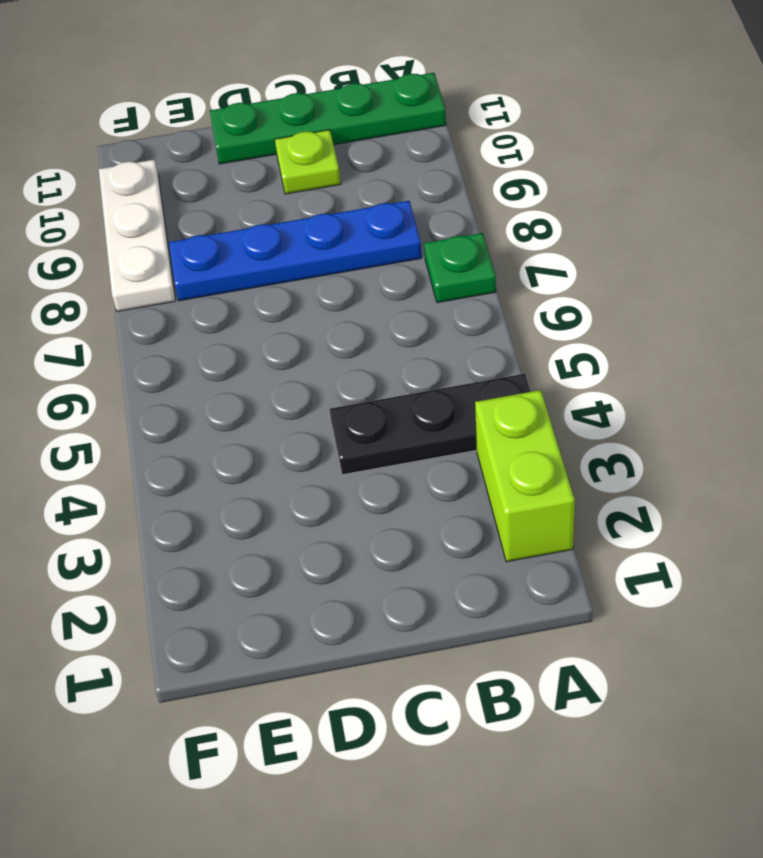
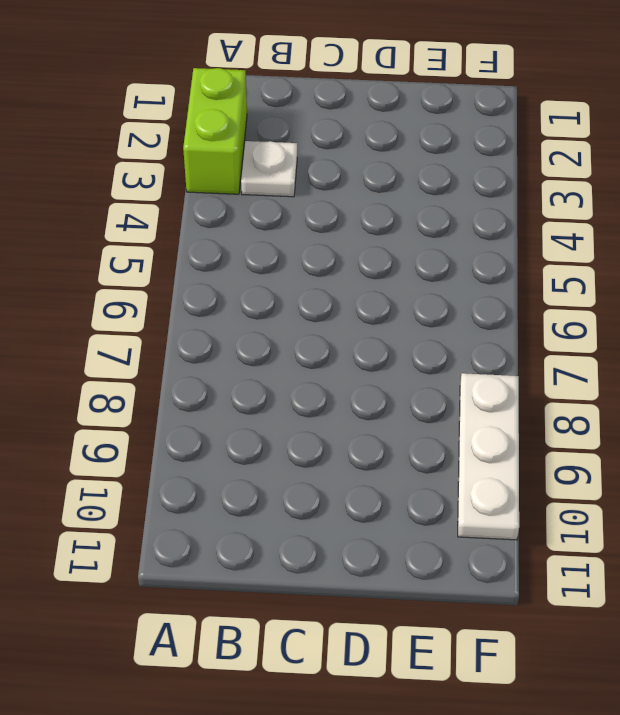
white 1x1 plate [241,141,297,197] -> none
none -> black 1x3 plate [330,374,531,475]
none -> green 1x1 plate [424,233,496,303]

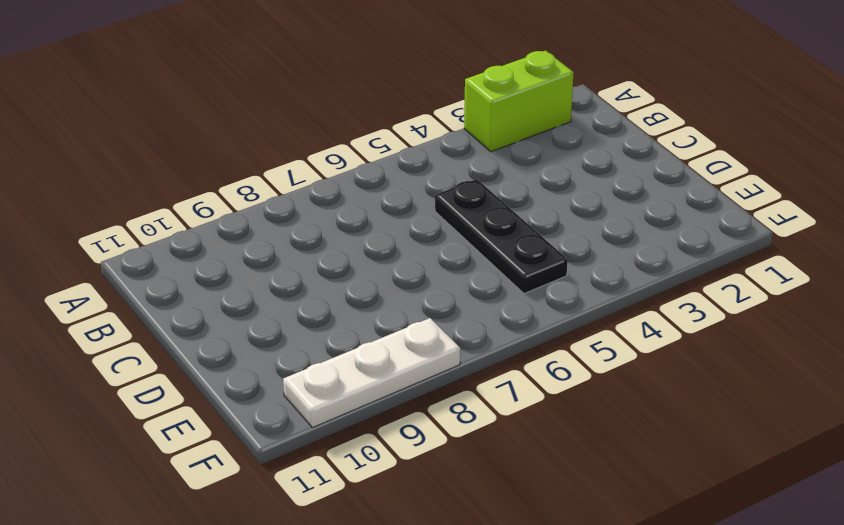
black 1x3 plate [435,179,568,293] -> black 1x3 plate moved to [330,374,531,475]
none -> green 1x1 plate [424,233,496,303]
none -> green 1x4 plate [210,73,446,164]

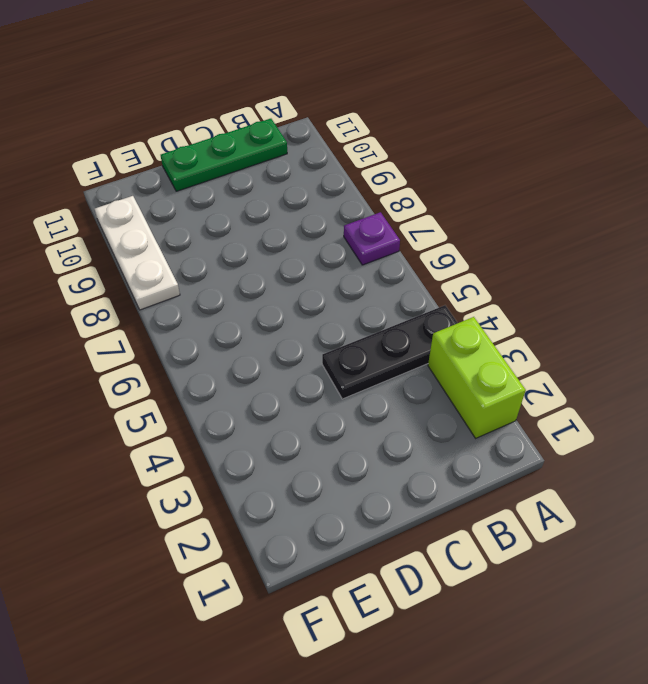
purple 1x1 plate [344,212,400,265] -> green 1x1 plate [424,233,496,303]
green 1x3 plate [161,119,287,191] -> green 1x4 plate [210,73,446,164]
none -> blue 1x4 plate [169,201,422,301]
none -> lime 1x1 plate [275,130,341,194]

